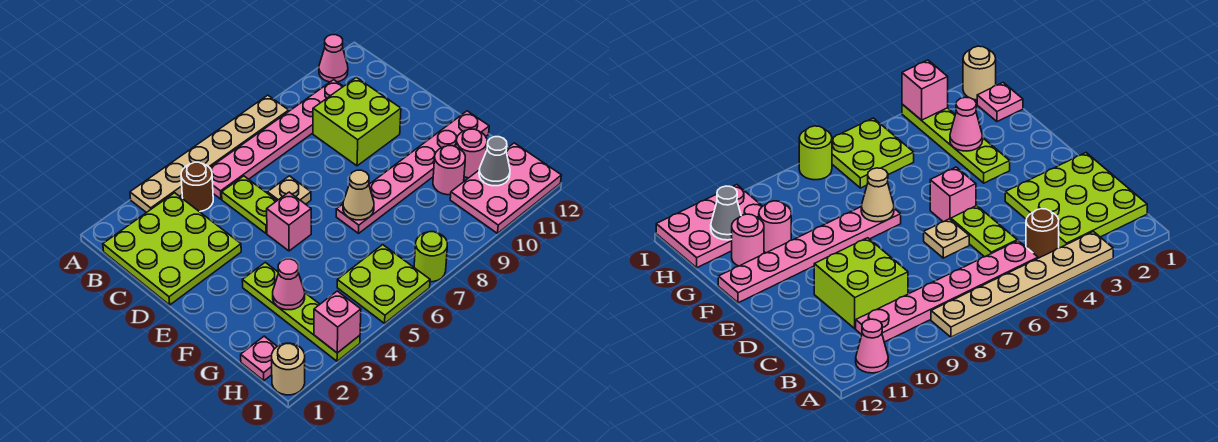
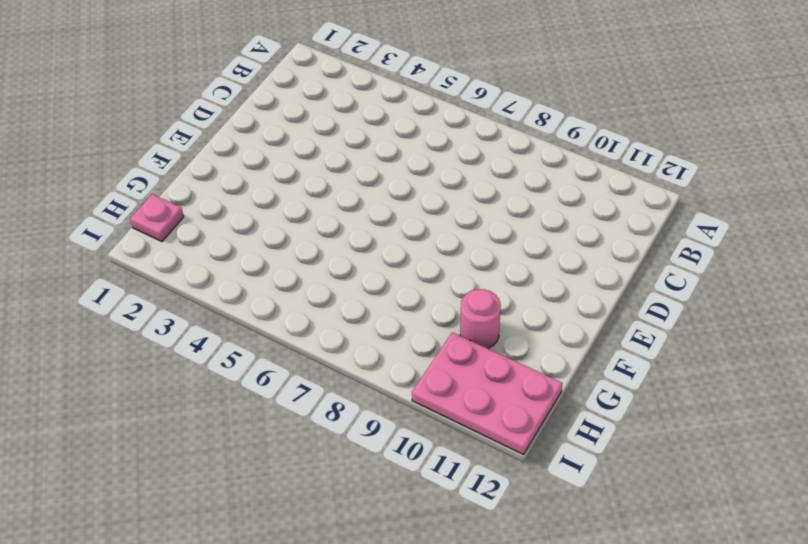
none -> tan 1x6 plate [130,95,289,213]
none -> pink 1x1 cone [319,35,348,82]
none -> lime 3x3 plate [103,193,241,305]

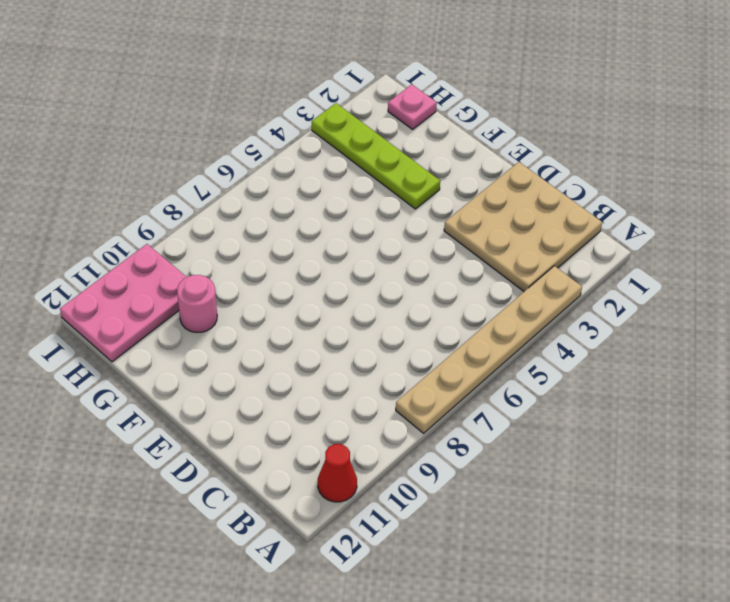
red 1x1 cone [318,444,357,502] -> pink 1x1 cone [319,35,348,82]
tan 3x3 plate [444,162,602,291] -> lime 3x3 plate [103,193,241,305]
none -> brown 1x1 round brick [181,162,213,212]
none -> pink 1x6 plate [210,80,343,199]
none -> lime 1x2 plate [222,176,277,233]

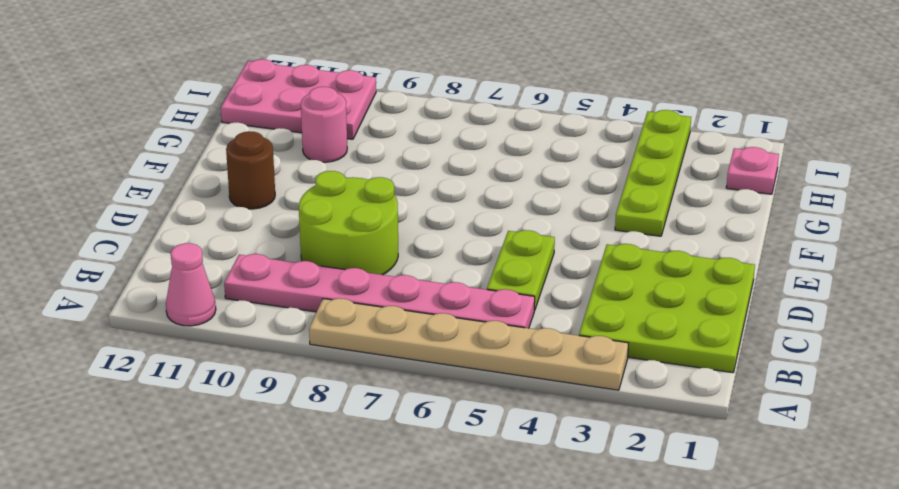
lime 2x2 round brick [299,171,398,275] -> lime 2x2 brick [313,77,401,166]
brown 1x1 round brick [226,131,275,209] -> brown 1x1 round brick moved to [181,162,213,212]
none -> tan 1x1 plate [267,176,311,204]
none -> pink 1x1 brick [267,192,311,251]
none -> pink 1x6 plate [336,111,489,233]

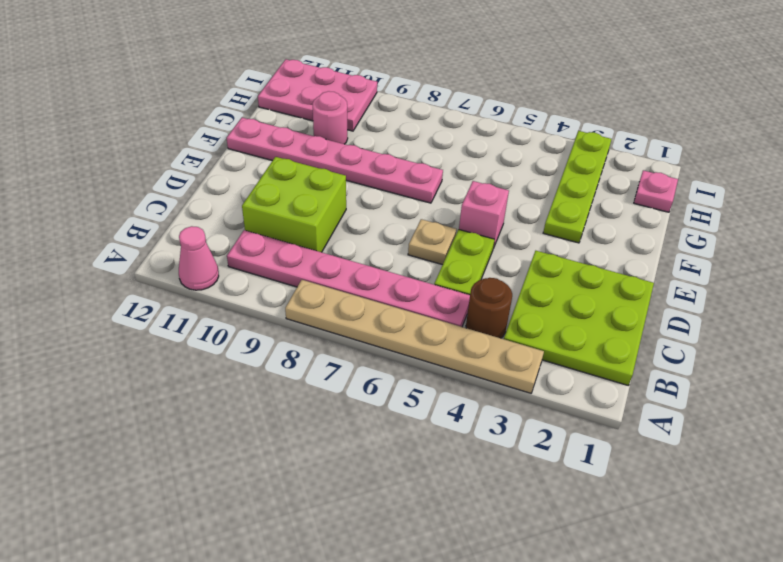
none -> pink 1x1 round brick [456,129,487,178]
none -> lime 2x2 plate [337,245,430,323]
none -> tan 1x1 round brick [272,343,305,395]

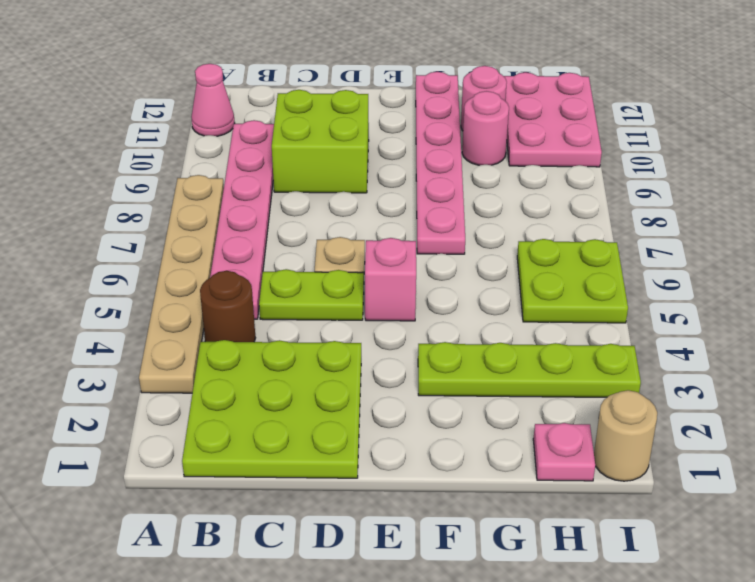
none -> lime 1x1 round brick [414,232,447,282]
none -> tan 1x1 cone [343,170,374,220]
none -> pink 1x1 cone [273,259,305,310]

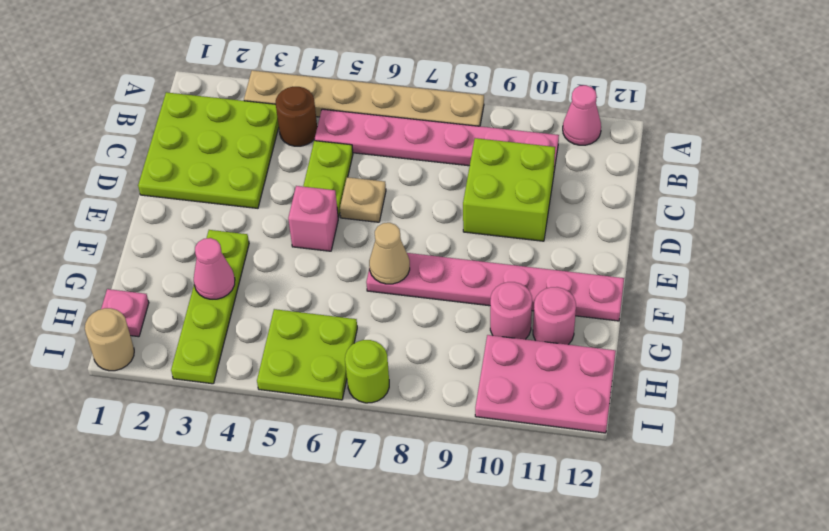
none -> grey 1x1 cone [479,137,510,186]
none -> pink 1x1 brick [314,291,361,353]

